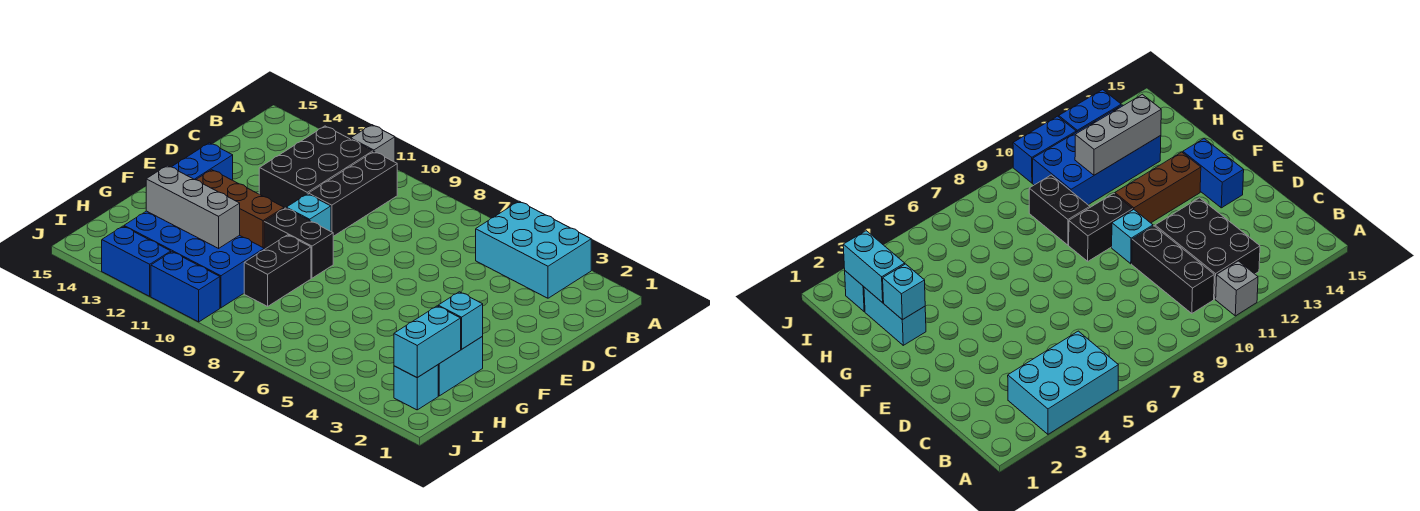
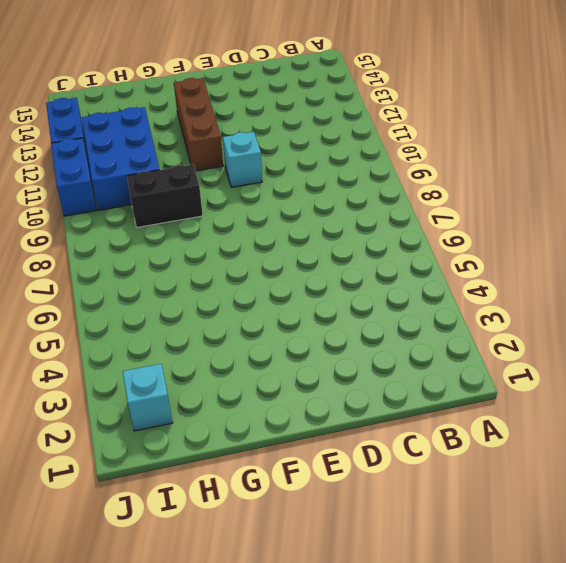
blue 2x3 brick [82,107,159,210] -> blue 2x4 brick [124,211,264,308]
none -> cyan 2x3 brick [476,201,591,298]
none -> grey 1x1 brick [351,125,395,162]
none -> black 1x3 brick [309,152,397,236]

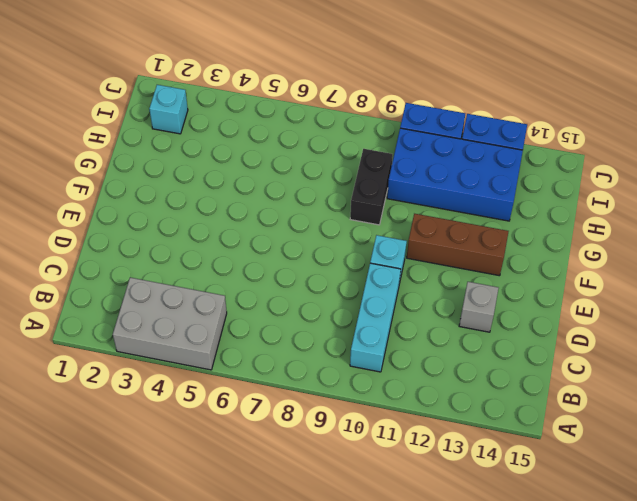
grey 2x3 brick [113,278,227,370] -> cyan 2x3 brick [476,201,591,298]
cyan 1x3 brick [350,263,401,372] -> black 1x3 brick [309,152,397,236]
grey 1x1 brick [459,282,499,332] -> grey 1x1 brick moved to [351,125,395,162]
none -> black 2x3 brick [259,126,373,208]
none -> blue 1x2 brick [172,143,233,180]
none -> black 1x2 brick [264,208,333,278]

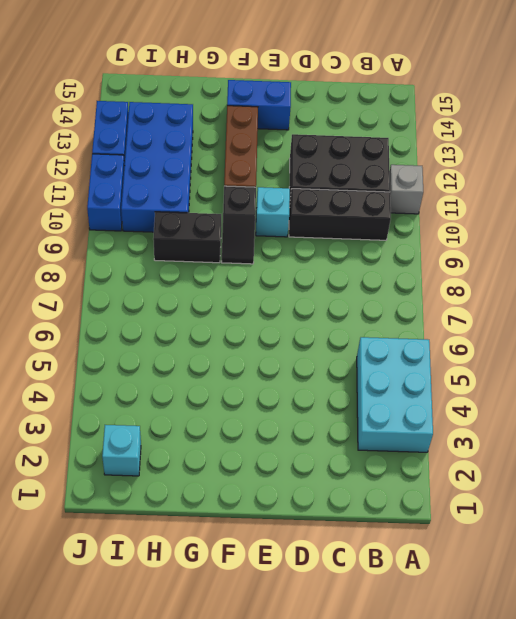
black 1x2 slope [222,186,256,264] -> black 1x2 brick [264,208,333,278]
none -> cyan 1x2 brick [438,336,483,396]
none -> cyan 1x1 brick [438,292,483,349]
none -> cyan 1x2 brick [394,306,461,378]

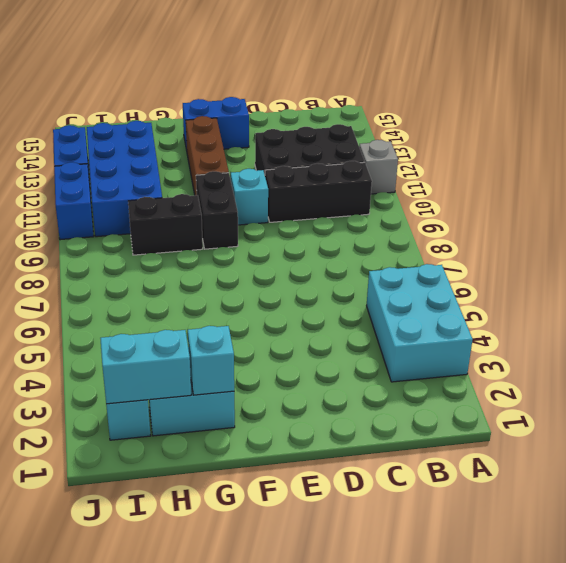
none -> grey 1x3 brick [146,165,240,248]

